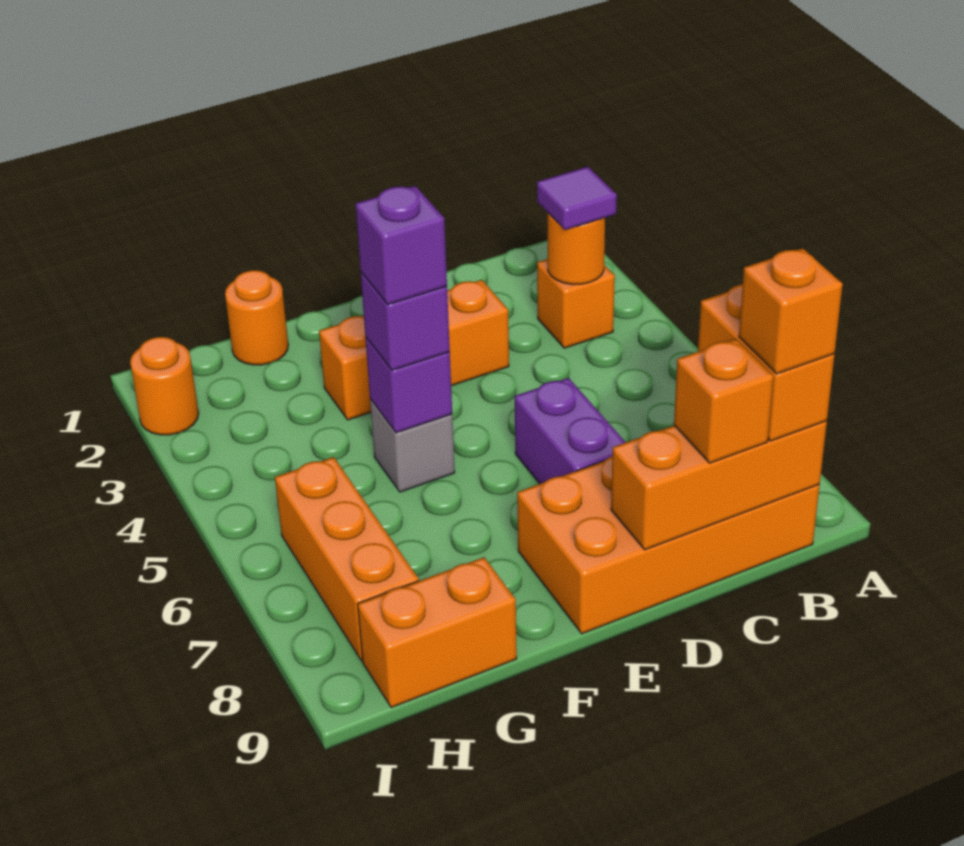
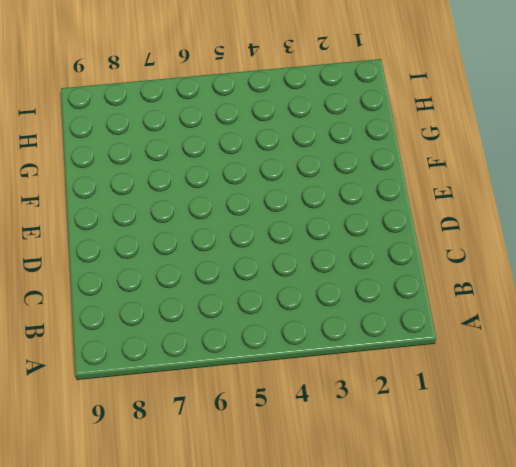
none -> orange 1x1 brick [537,259,615,348]
none -> orange 2x4 brick [517,457,820,634]
none -> orange 1x3 brick [319,280,509,420]

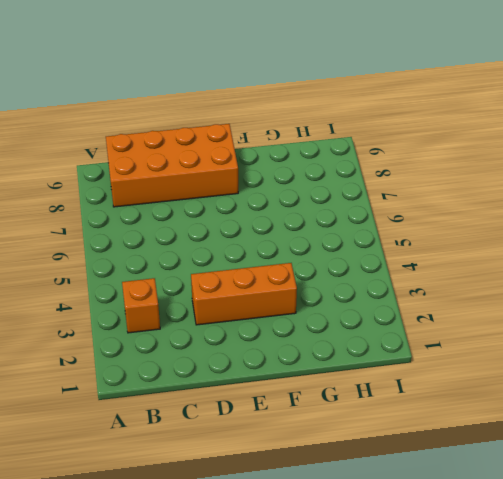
none -> purple 1x2 brick [515,378,626,484]
none -> grey 1x1 brick [370,399,455,492]
none -> orange 1x1 round brick [225,270,288,365]

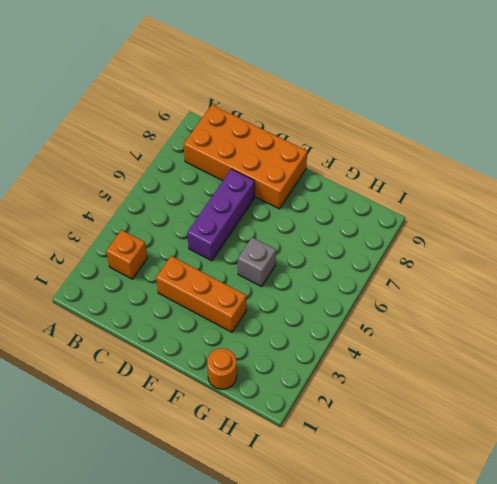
purple 1x3 brick [187,169,255,261] -> purple 1x2 brick [515,378,626,484]
none -> orange 1x2 brick [358,557,517,708]
none -> orange 1x3 brick [275,457,419,661]
none -> orange 1x1 round brick [130,337,199,435]

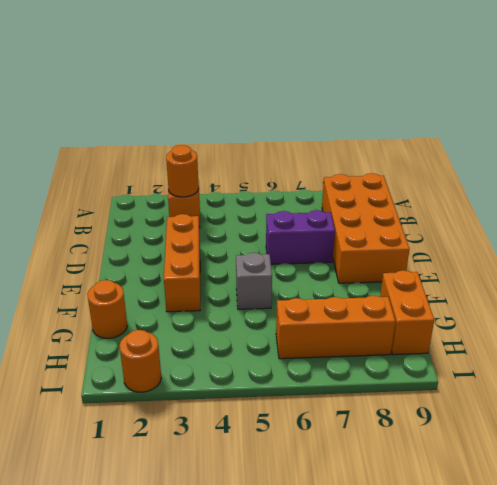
none -> orange 1x3 brick [611,421,827,550]
none -> purple 1x1 brick [365,337,452,433]
none -> purple 1x1 tile [537,167,617,230]

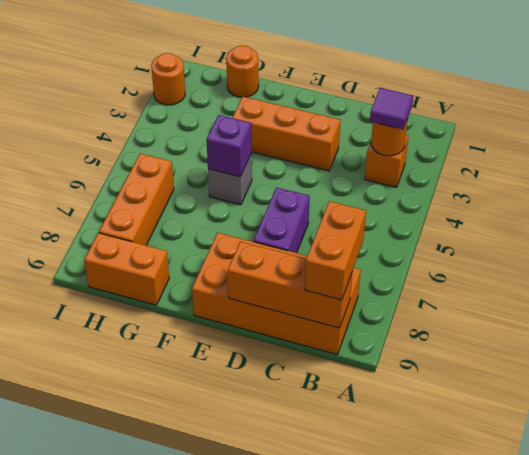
none -> orange 1x1 brick [674,339,773,463]
none -> purple 1x1 brick [361,273,450,370]
none -> orange 1x1 brick [739,248,843,374]

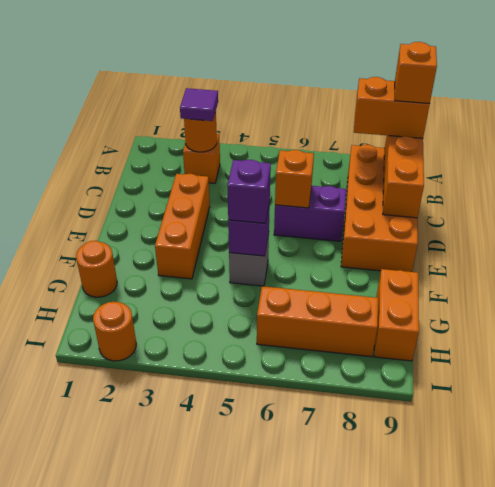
orange 1x1 brick [275,150,314,208] -> orange 1x1 brick moved to [674,339,773,463]
none -> purple 1x1 brick [355,186,447,305]

